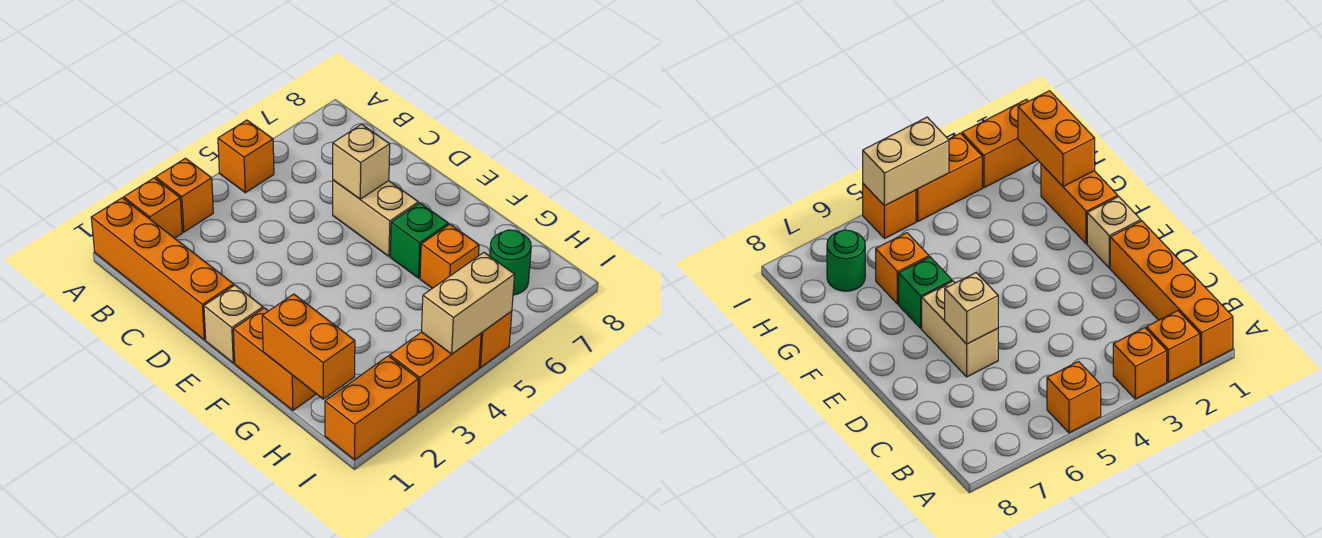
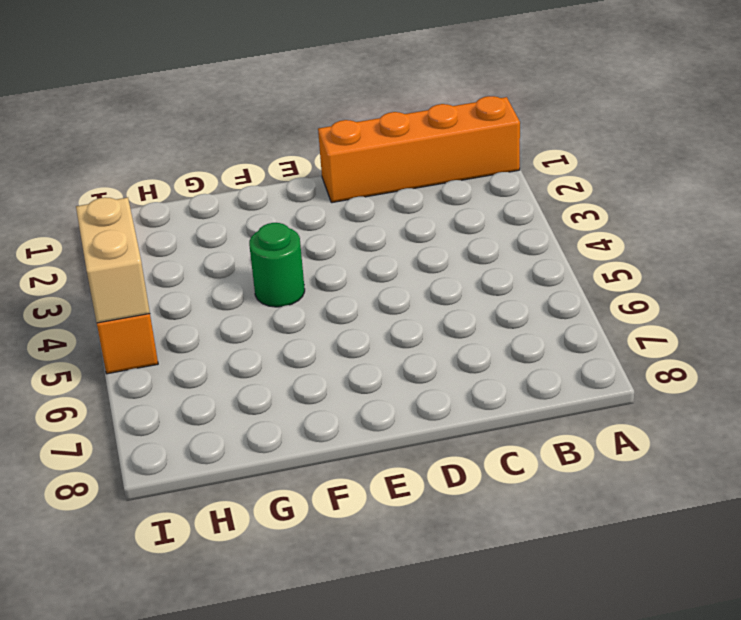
green 1x1 round brick [249,223,305,307] -> green 1x1 round brick moved to [490,230,531,295]
none -> orange 1x1 brick [124,178,182,238]
none -> orange 1x1 brick [156,158,213,232]
none -> orange 1x1 brick [218,120,274,193]

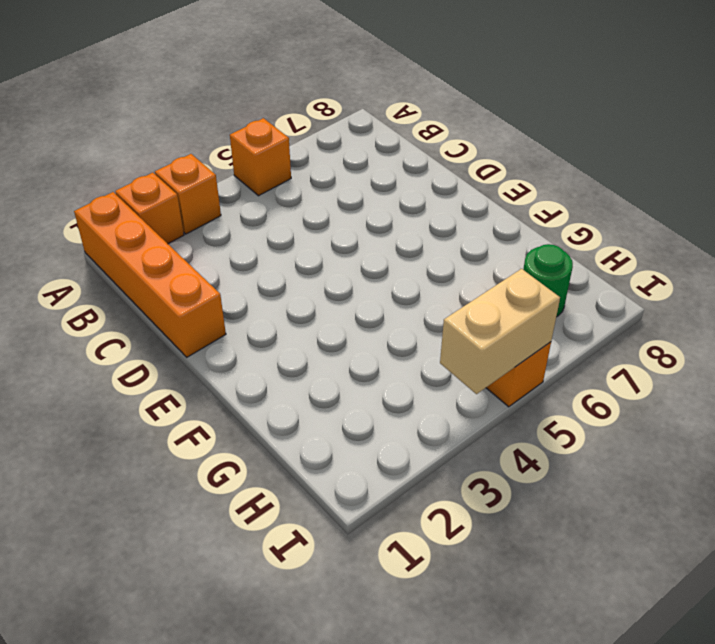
none -> tan 1x2 brick [333,180,418,256]
none -> tan 1x1 brick [204,285,263,363]
none -> orange 1x2 brick [233,308,316,410]

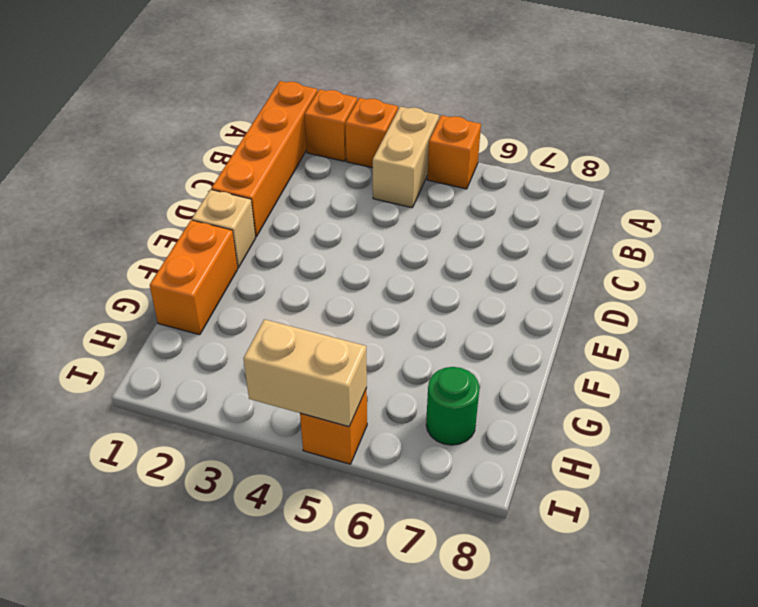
tan 1x2 brick [373,107,439,208] -> tan 1x2 brick moved to [333,180,418,256]
none -> green 1x1 brick [390,203,449,278]
none -> orange 1x1 brick [420,224,479,288]
none -> orange 1x2 brick [325,356,418,460]

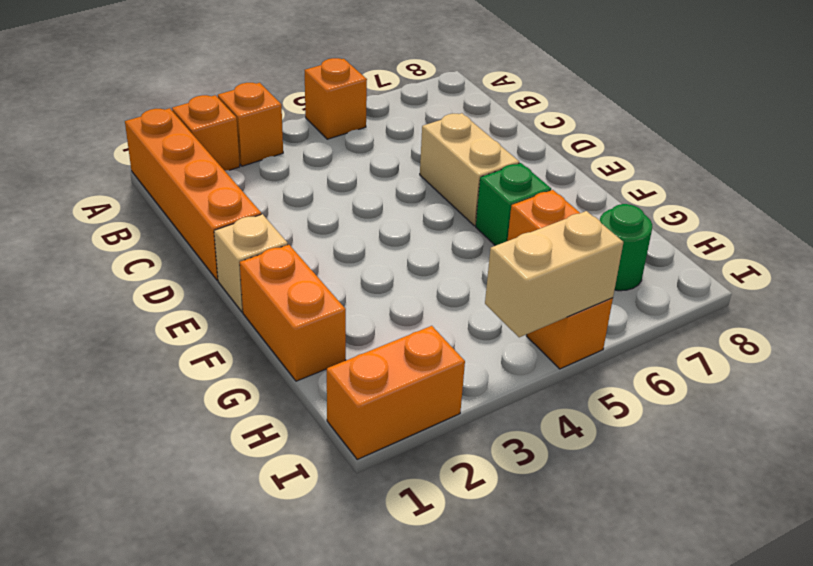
none -> orange 1x2 brick [390,332,481,413]
none -> tan 1x1 brick [333,124,390,199]
none -> orange 1x2 brick [262,294,355,399]

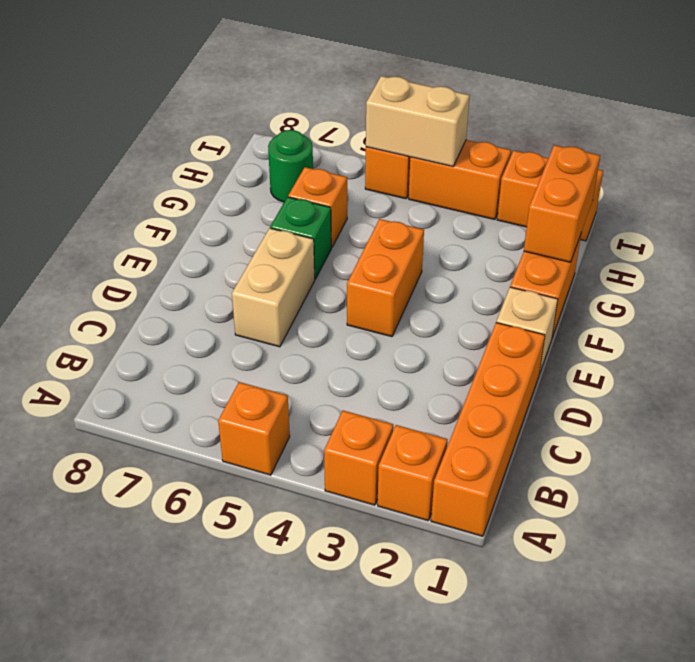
orange 1x2 brick [347,219,424,337] -> none
none -> tan 1x1 brick [333,124,390,199]

